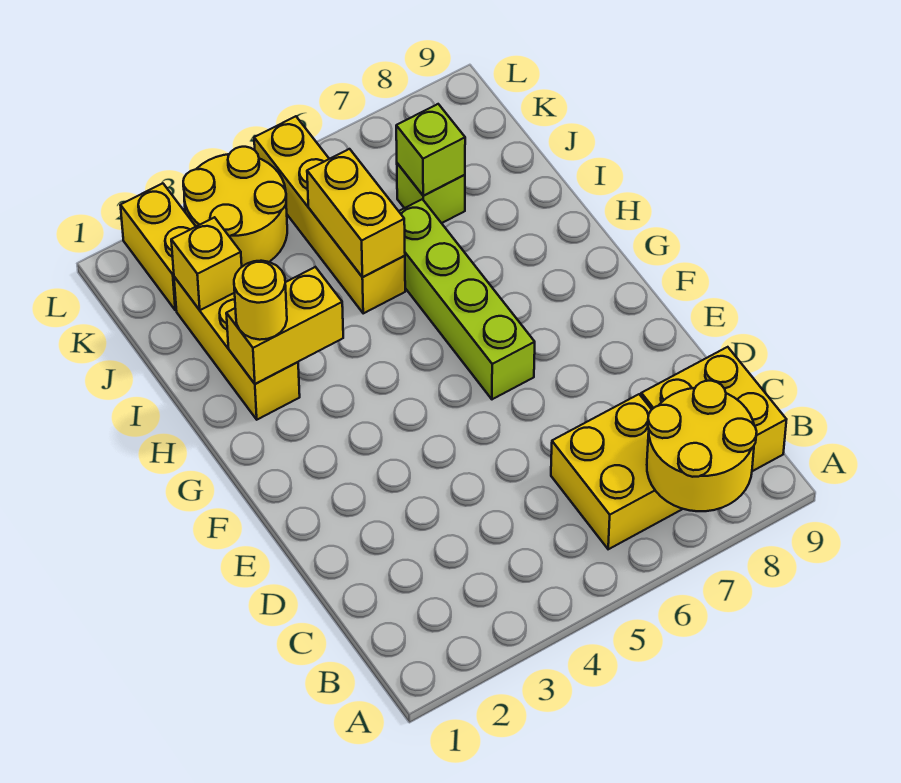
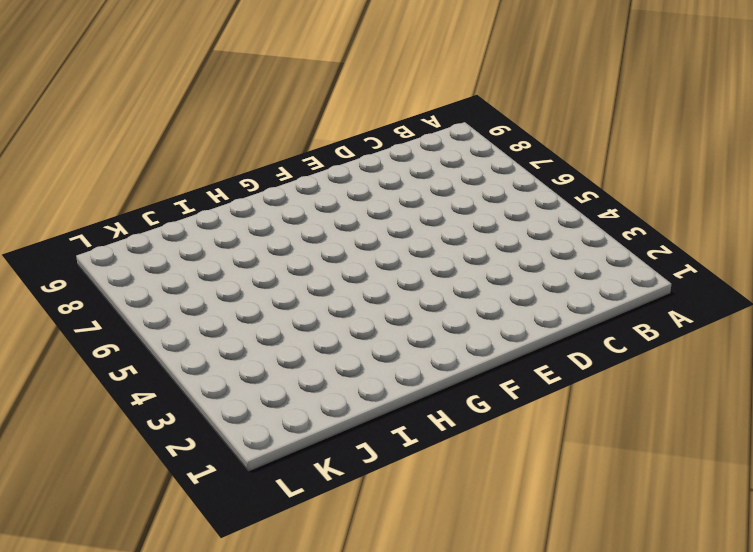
none -> yellow 2x2 brick [551,394,682,549]
none -> yellow 2x2 brick [641,347,787,471]
none -> lime 1x4 brick [399,199,535,399]

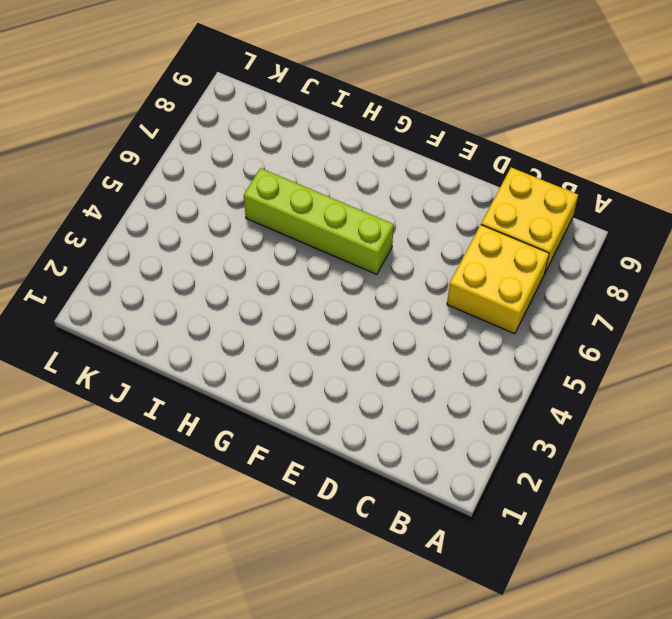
none -> yellow 1x3 brick [174,277,300,420]
none -> yellow 1x4 brick [254,116,405,313]
none -> lime 1x1 brick [397,163,465,223]

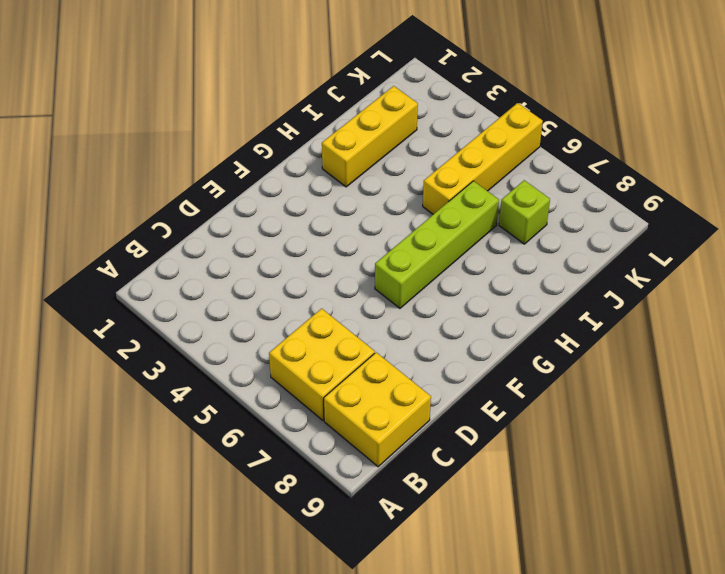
none -> yellow 1x2 brick [120,183,196,310]
none -> yellow 2x2 round brick [183,147,287,267]
none -> yellow 2x2 round brick [647,381,757,511]

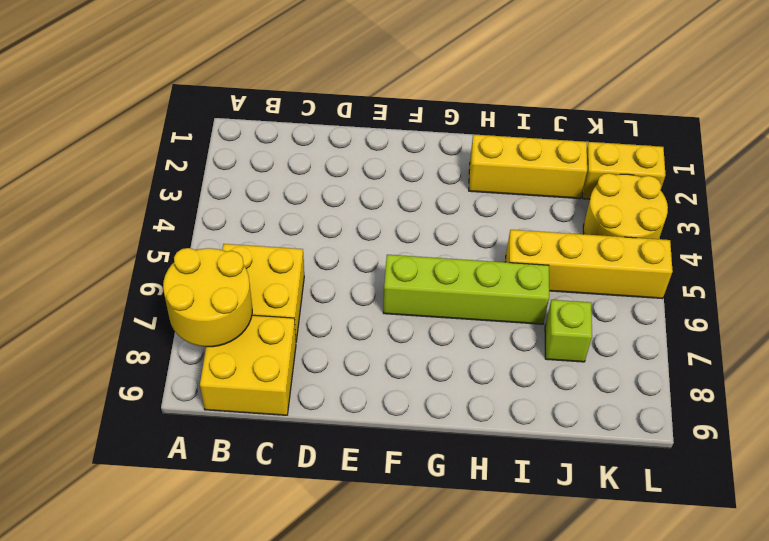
none -> yellow 1x2 brick [226,267,343,384]
none -> yellow 1x2 brick [307,149,405,277]
none -> yellow 1x1 brick [171,217,242,310]

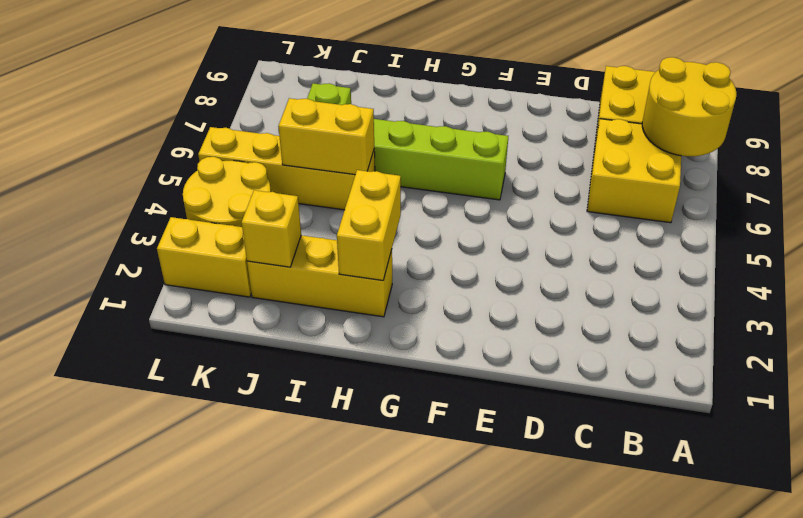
none -> lime 1x1 brick [396,104,465,196]
none -> yellow 1x1 round brick [234,261,287,340]

